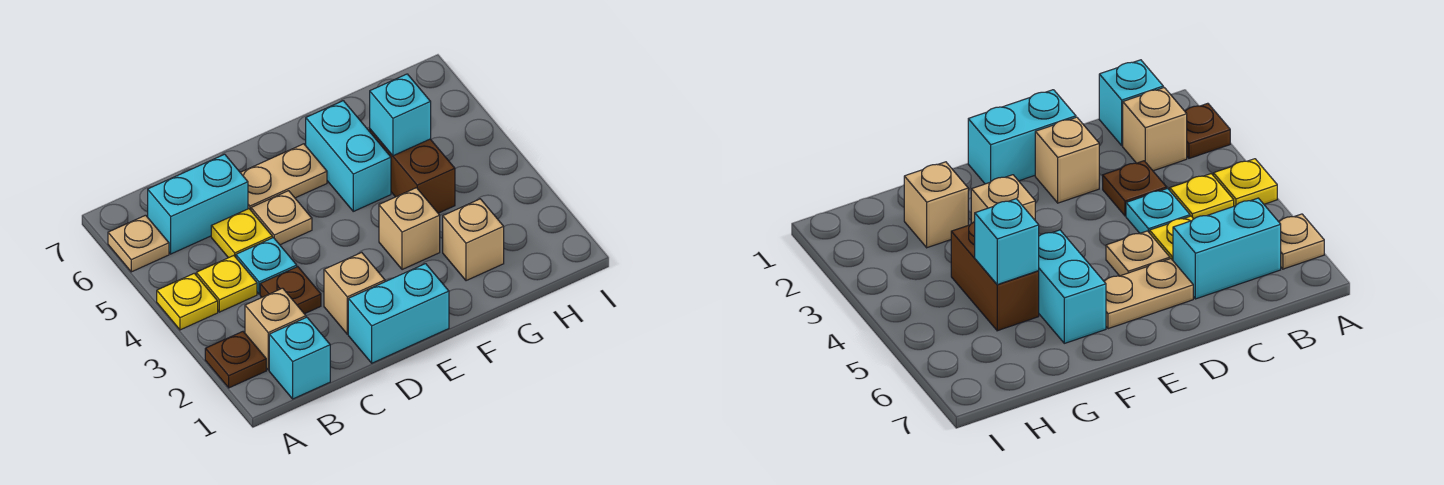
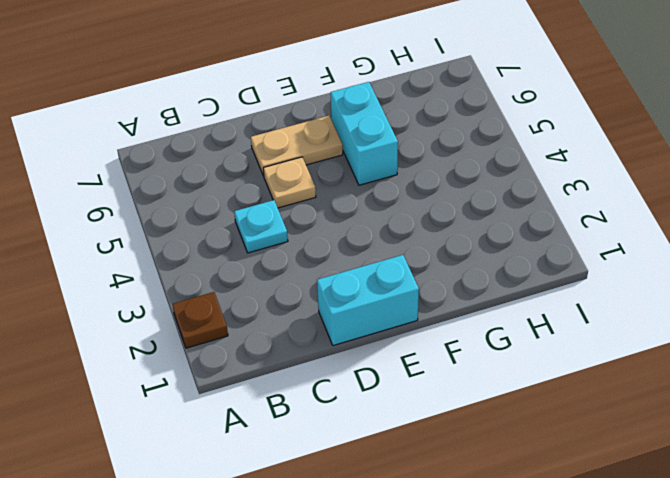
none -> yellow 1x1 plate [157,273,218,330]
none -> tan 1x1 plate [108,215,169,272]
none -> cyan 1x1 brick [269,317,330,399]

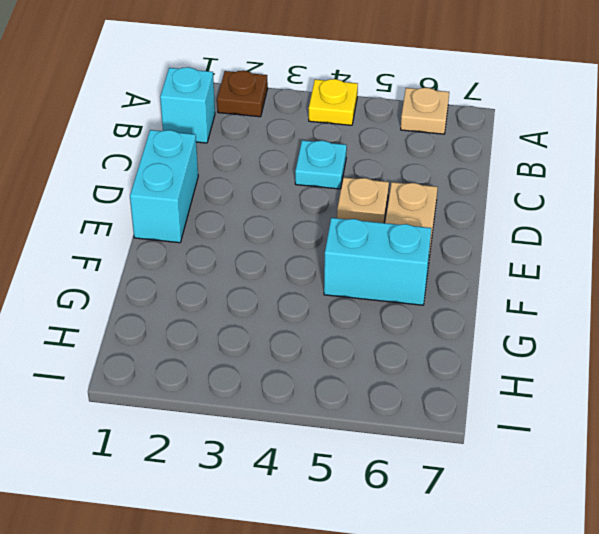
none -> tan 1x1 brick [245,288,306,370]
none -> yellow 1x1 plate [196,256,257,312]
none -> cyan 1x2 brick [148,154,248,254]

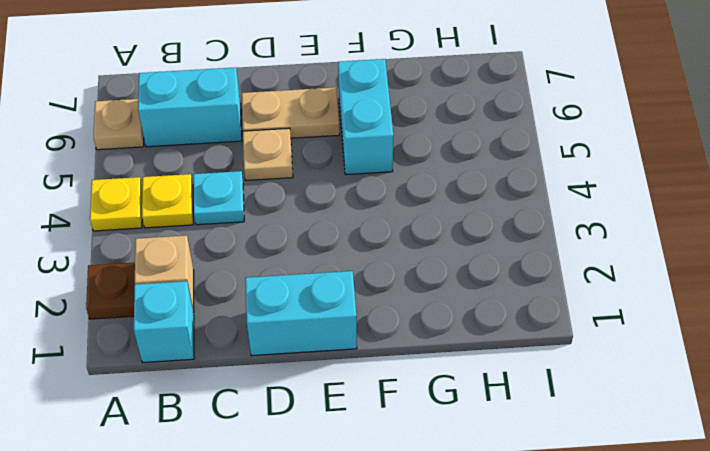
none -> brown 1x1 plate [260,267,321,314]
none -> yellow 1x1 plate [211,209,272,258]
none -> tan 1x1 brick [324,252,385,334]

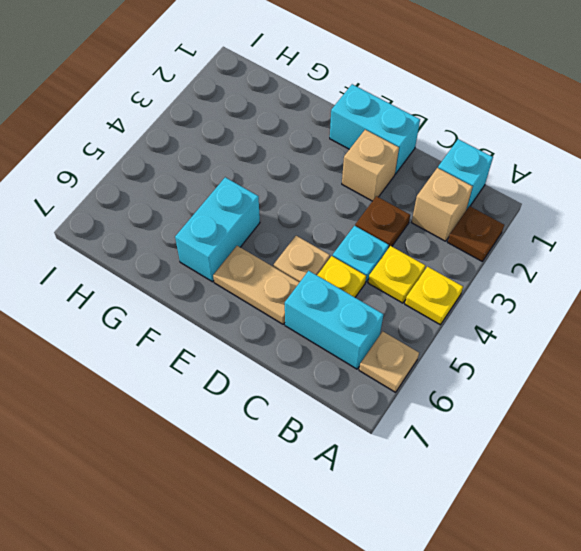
none -> tan 1x1 brick [379,188,440,270]
none -> tan 1x1 brick [443,199,504,281]
none -> brown 1x2 brick [370,129,455,213]

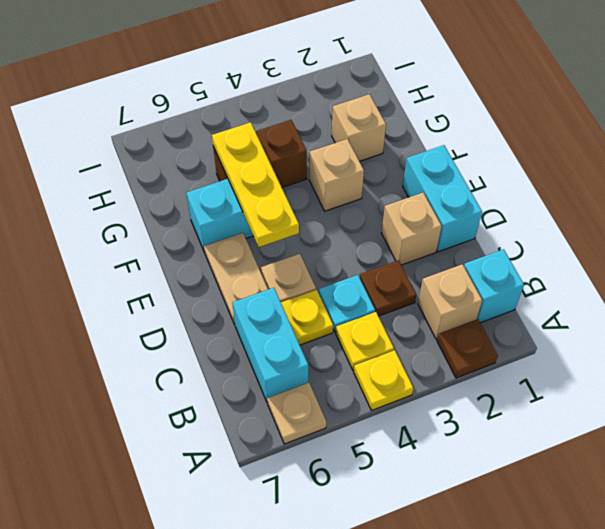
yellow 1x3 plate [212,122,299,247] -> cyan 1x1 brick [370,74,431,156]

